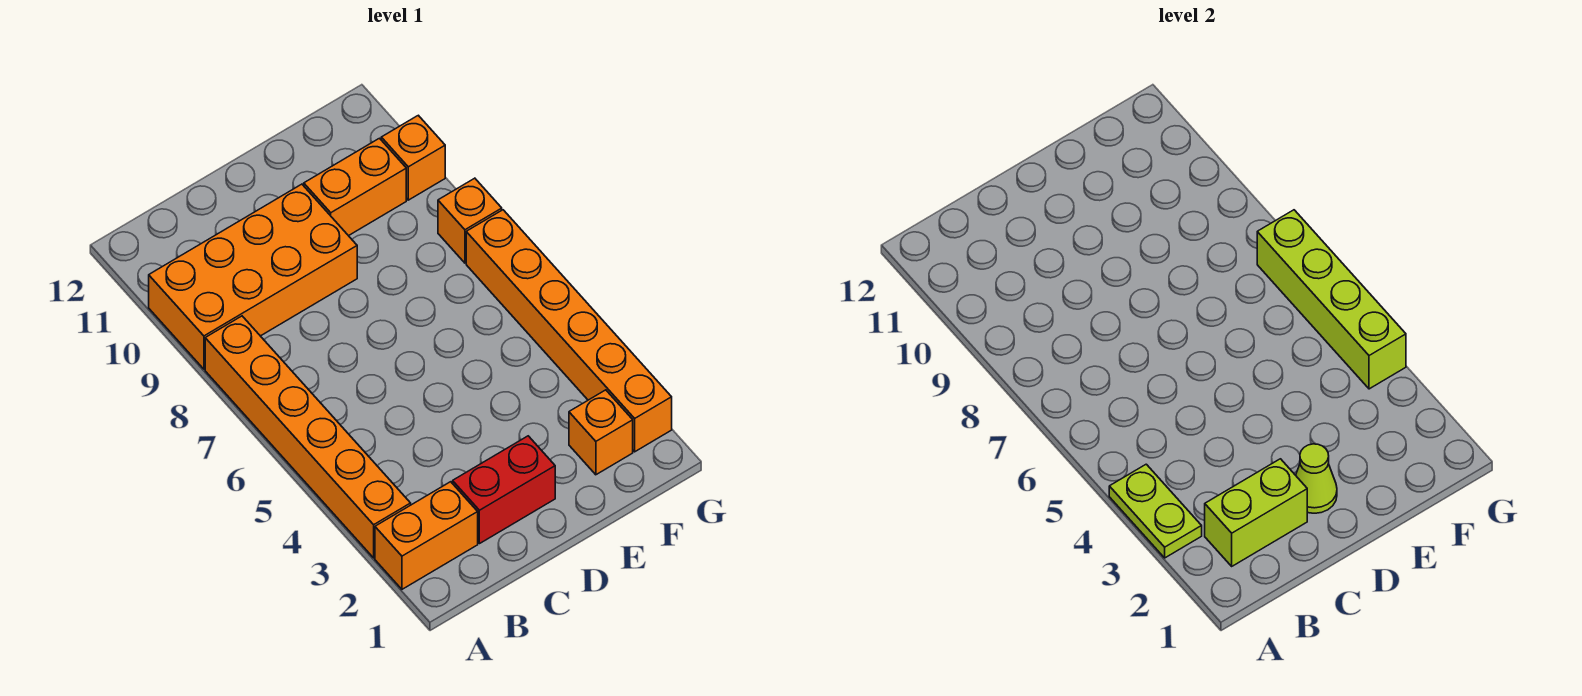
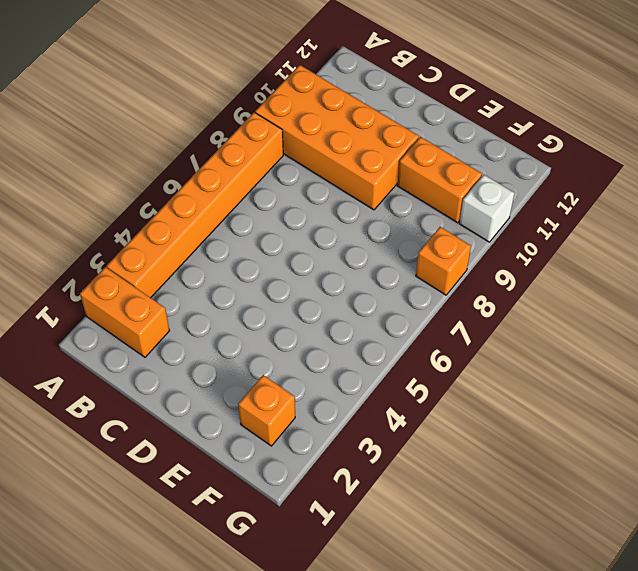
white 1x1 brick [459,175,515,242] -> orange 1x1 brick [381,115,445,200]
none -> red 1x2 brick [453,436,555,544]
none -> orange 1x6 brick [466,210,672,452]
none -> lime 1x2 plate [1109,464,1202,558]

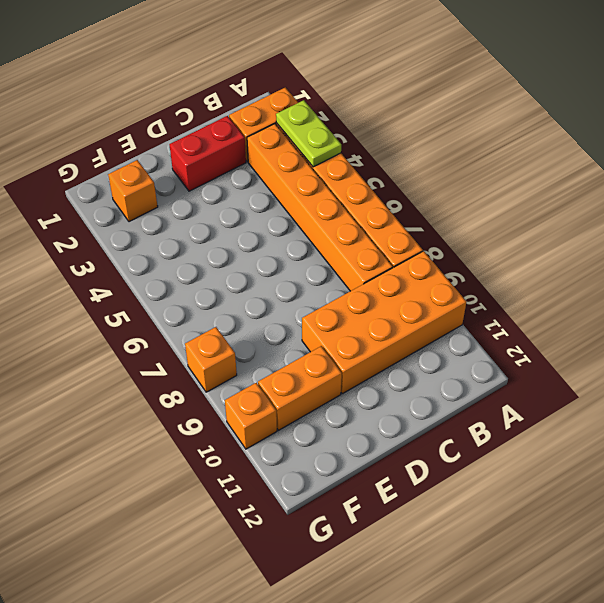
orange 1x6 brick [247,124,393,291] -> orange 1x6 brick moved to [466,210,672,452]
none -> lime 1x2 brick [1205,459,1307,566]
none -> lime 1x1 cone [1296,444,1337,513]
none -> lime 1x4 brick [1257,210,1406,389]

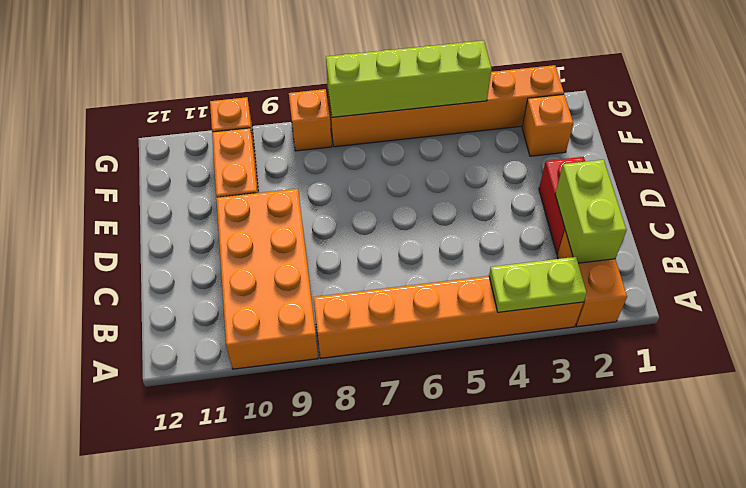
none -> lime 1x1 cone [1296,444,1337,513]

